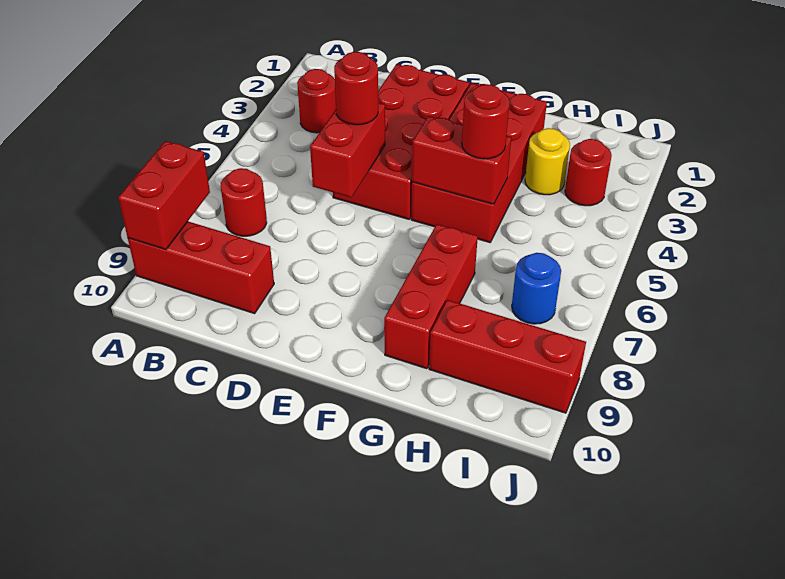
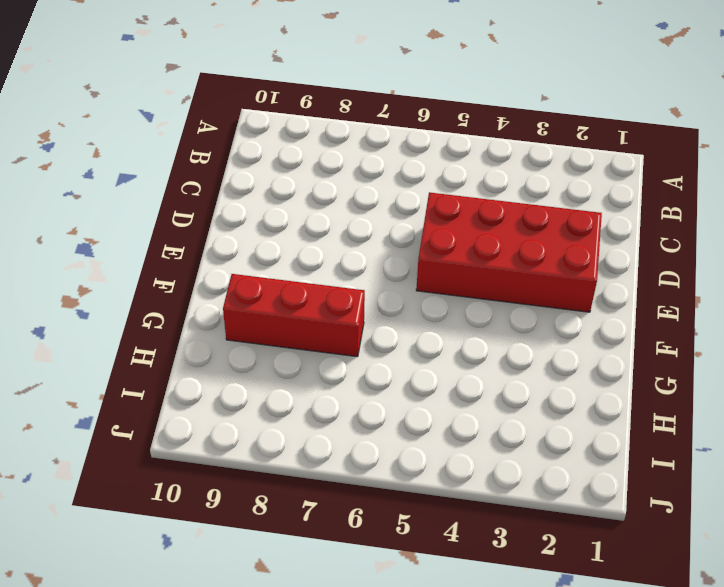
none -> red 1x3 brick [128,222,274,314]
none -> red 1x1 round brick [297,69,336,133]
none -> red 1x1 round brick [221,168,267,236]

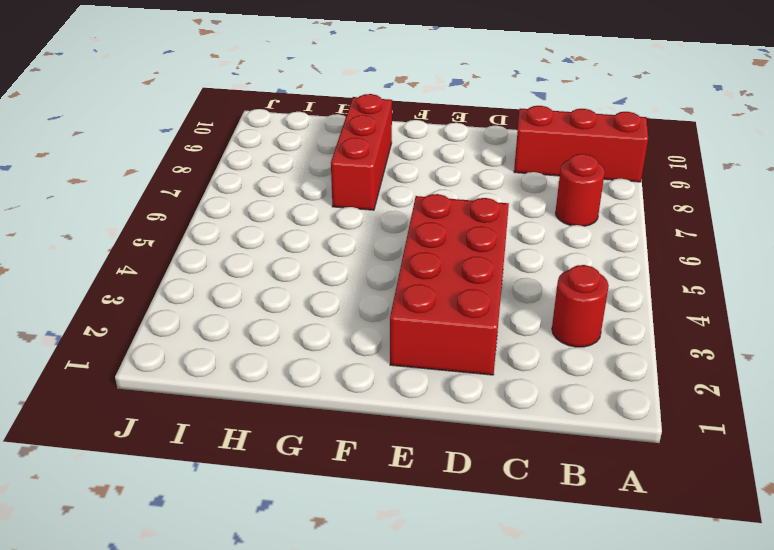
none -> red 2x4 brick [411,83,547,243]
none -> yellow 1x1 round brick [525,128,570,195]
none -> red 1x3 brick [429,300,586,413]

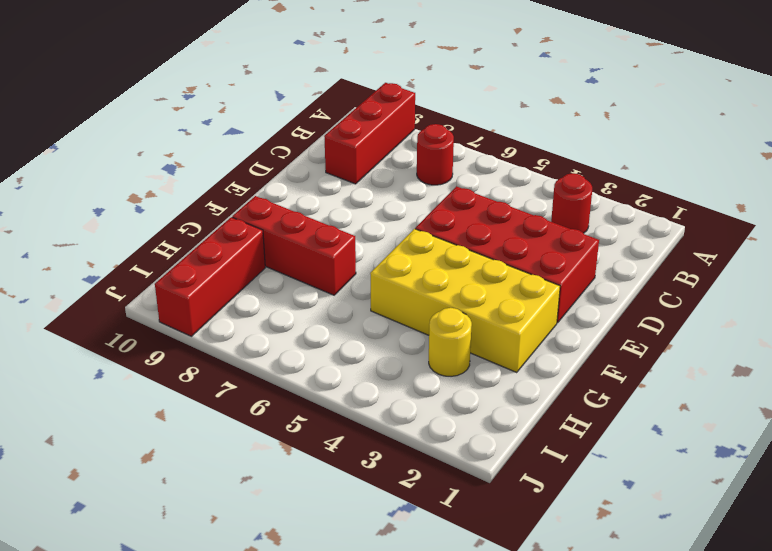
yellow 2x4 brick [370,229,560,372] -> red 2x4 brick [411,83,547,243]
none -> red 1x1 round brick [565,139,612,206]
none -> blue 1x1 round brick [512,253,561,324]
none -> red 1x2 brick [118,141,210,249]

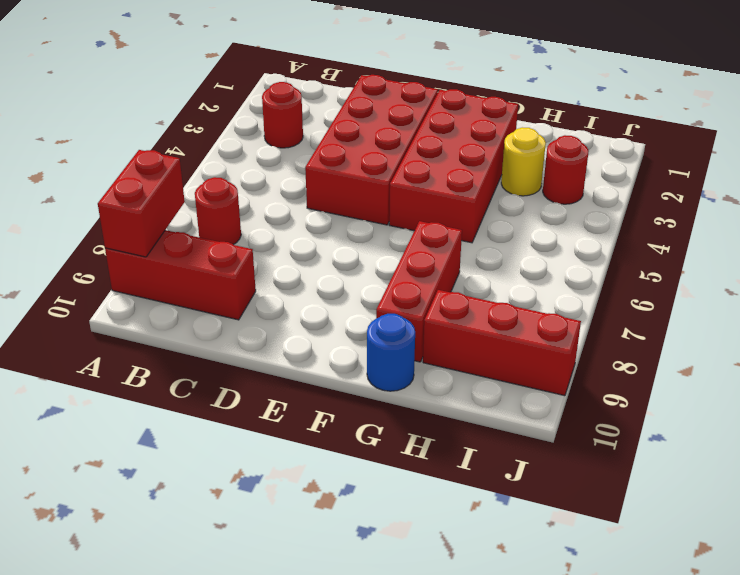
blue 1x1 round brick [367,314,415,391] -> blue 1x1 round brick moved to [512,253,561,324]
none -> red 1x2 brick [310,103,385,198]
none -> red 1x2 brick [412,116,511,204]
none -> red 1x1 round brick [334,52,378,125]

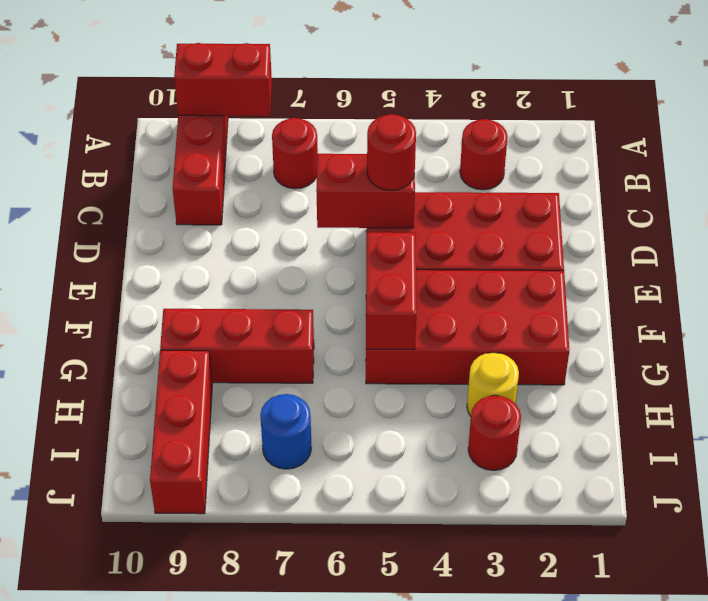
none -> red 1x1 round brick [462,84,510,159]

